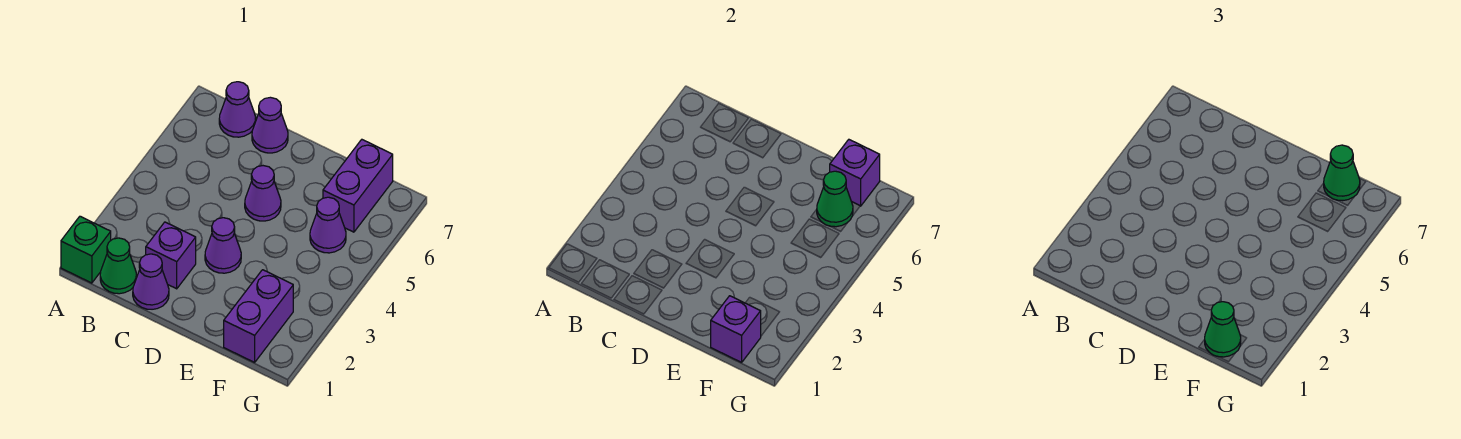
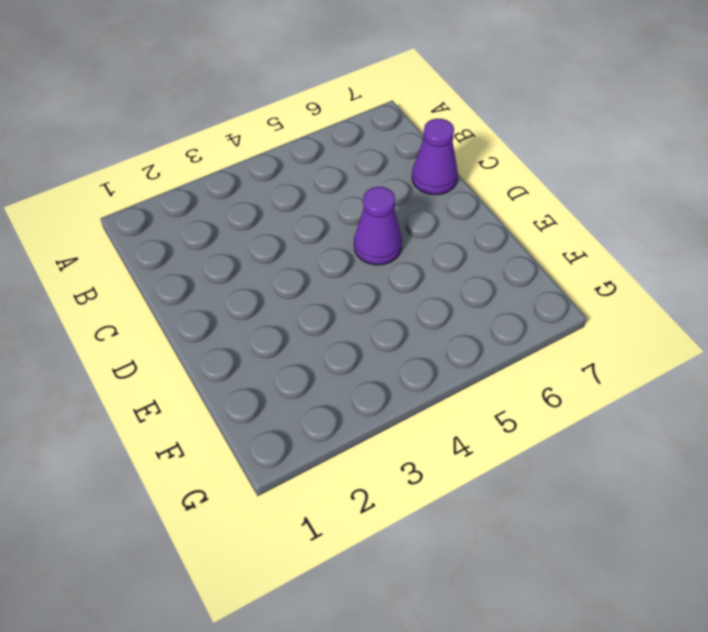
none -> green 1x1 brick [61,216,111,283]
none -> green 1x1 cone [100,238,136,294]
none -> purple 1x1 cone [219,82,256,137]

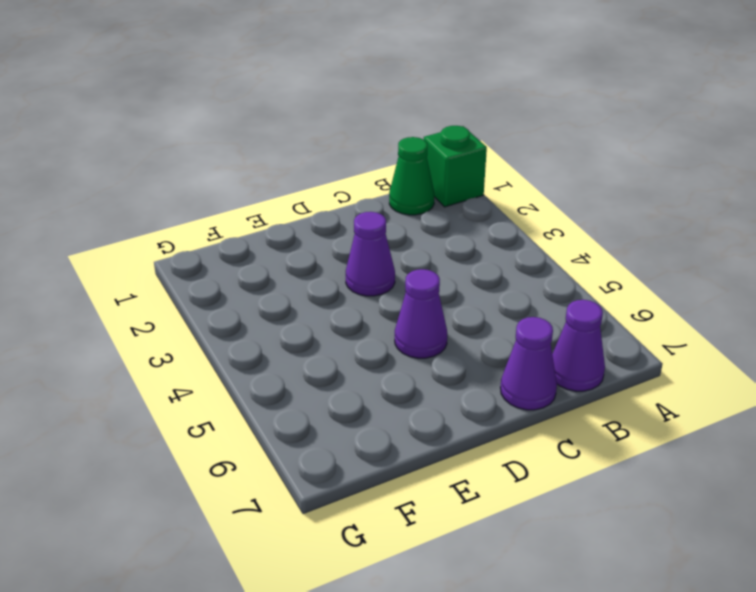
none -> purple 1x1 cone [133,254,169,309]
none -> purple 1x1 brick [146,222,196,289]
none -> purple 1x2 brick [224,270,293,362]

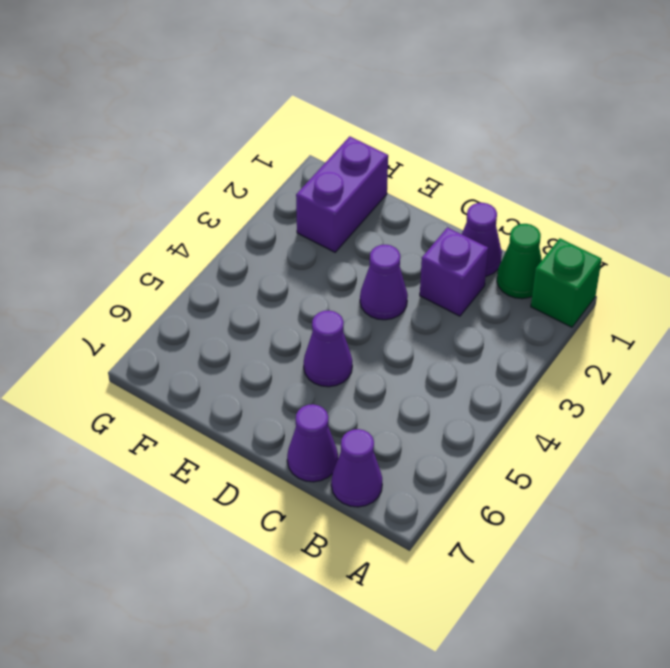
none -> purple 1x1 cone [310,197,346,253]
none -> purple 1x2 brick [323,140,393,232]
none -> purple 1x1 brick [711,296,761,362]

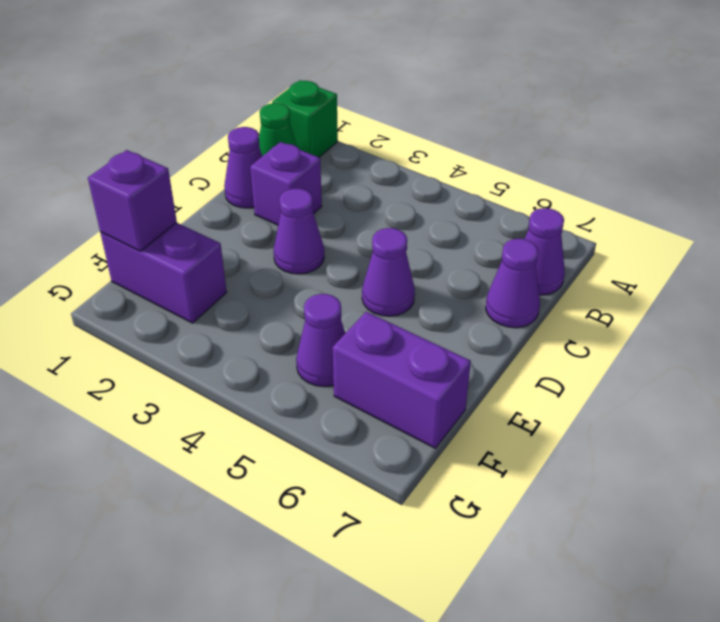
none -> green 1x1 cone [817,171,853,227]
none -> purple 1x1 brick [830,140,880,206]
none -> green 1x1 cone [1205,302,1241,357]

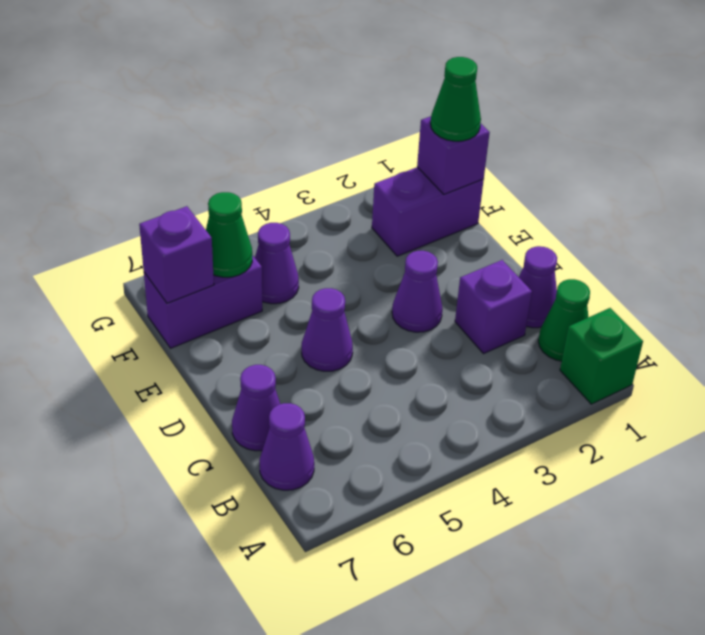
none -> green 1x1 cone [1324,145,1360,201]

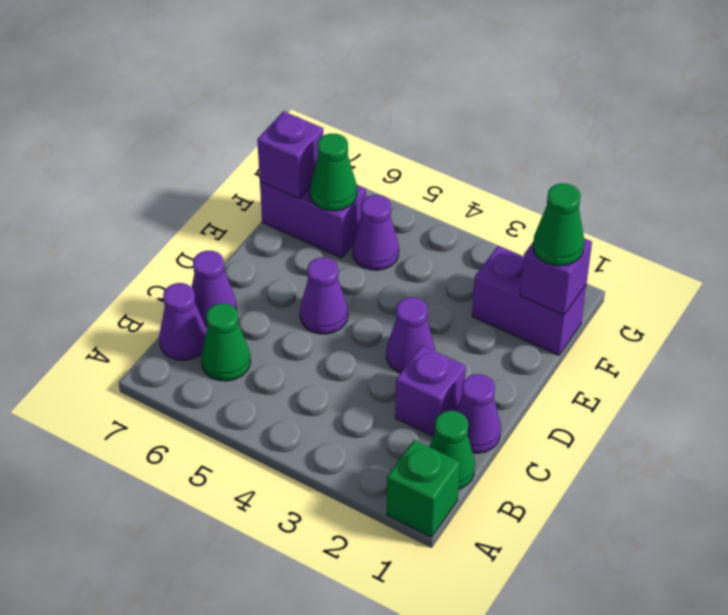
green 1x1 cone [201,303,251,381] -> green 1x1 cone moved to [1324,145,1360,201]

